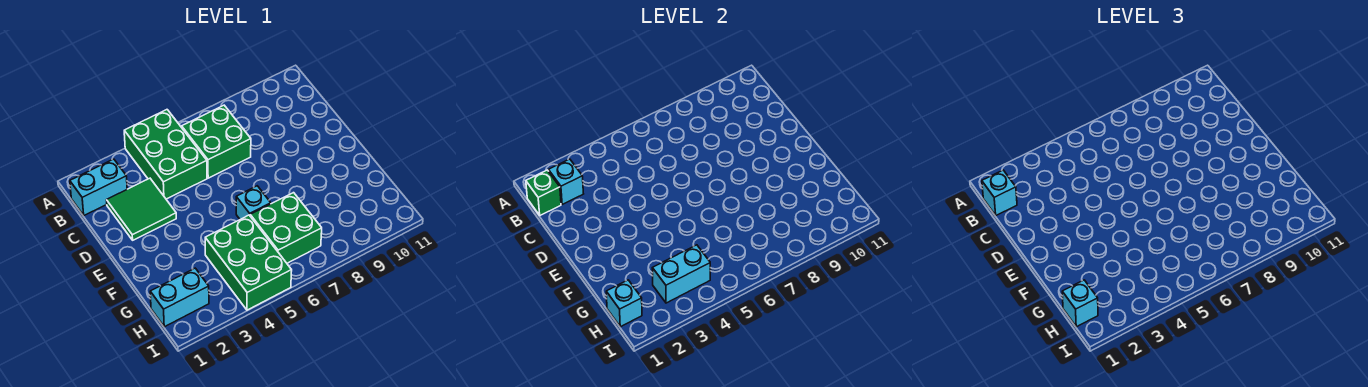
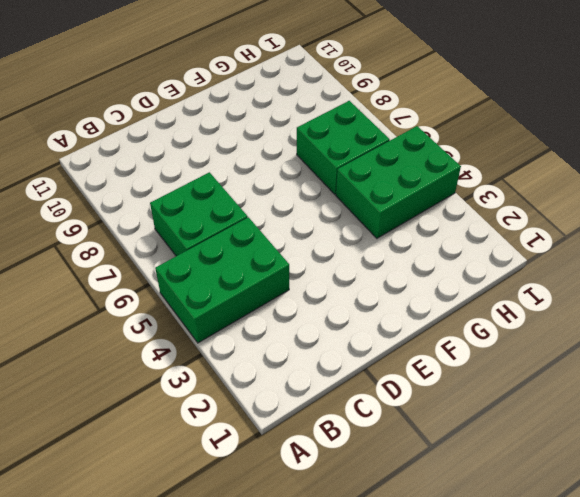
none -> cyan 1x2 brick [70,159,127,215]
none -> green 2x2 tile [107,178,176,240]
none -> cyan 1x1 brick [236,186,271,219]

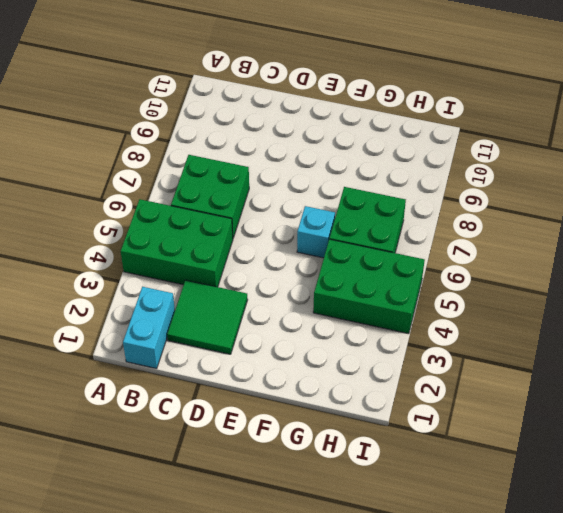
none -> cyan 1x2 brick [150,268,209,327]
none -> green 1x1 brick [526,170,561,215]
none -> cyan 1x1 brick [549,159,583,204]

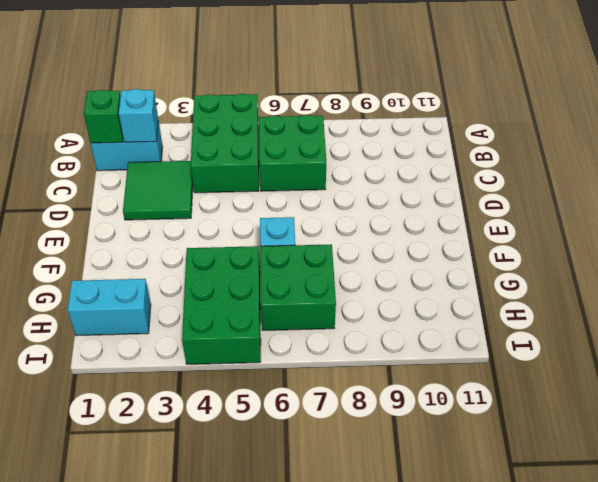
none -> cyan 1x1 brick [606,280,642,327]
none -> cyan 1x2 brick [652,245,710,303]
none -> cyan 1x1 brick [982,170,1017,215]

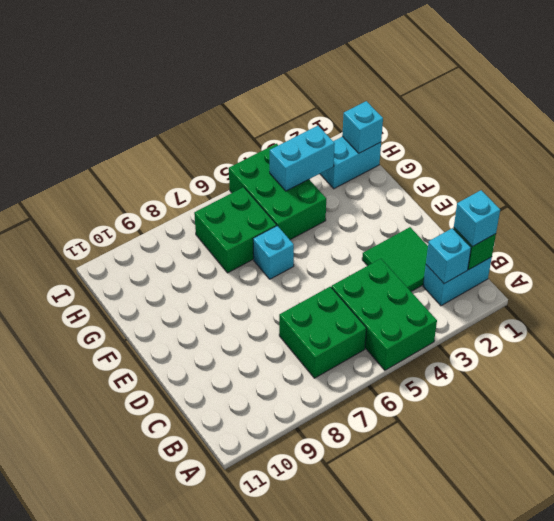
none -> cyan 1x1 brick [1062,280,1098,327]

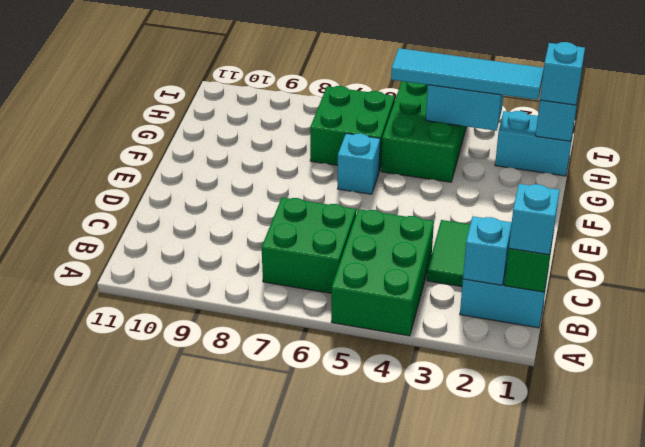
cyan 1x4 tile [391,48,544,100] -> none

